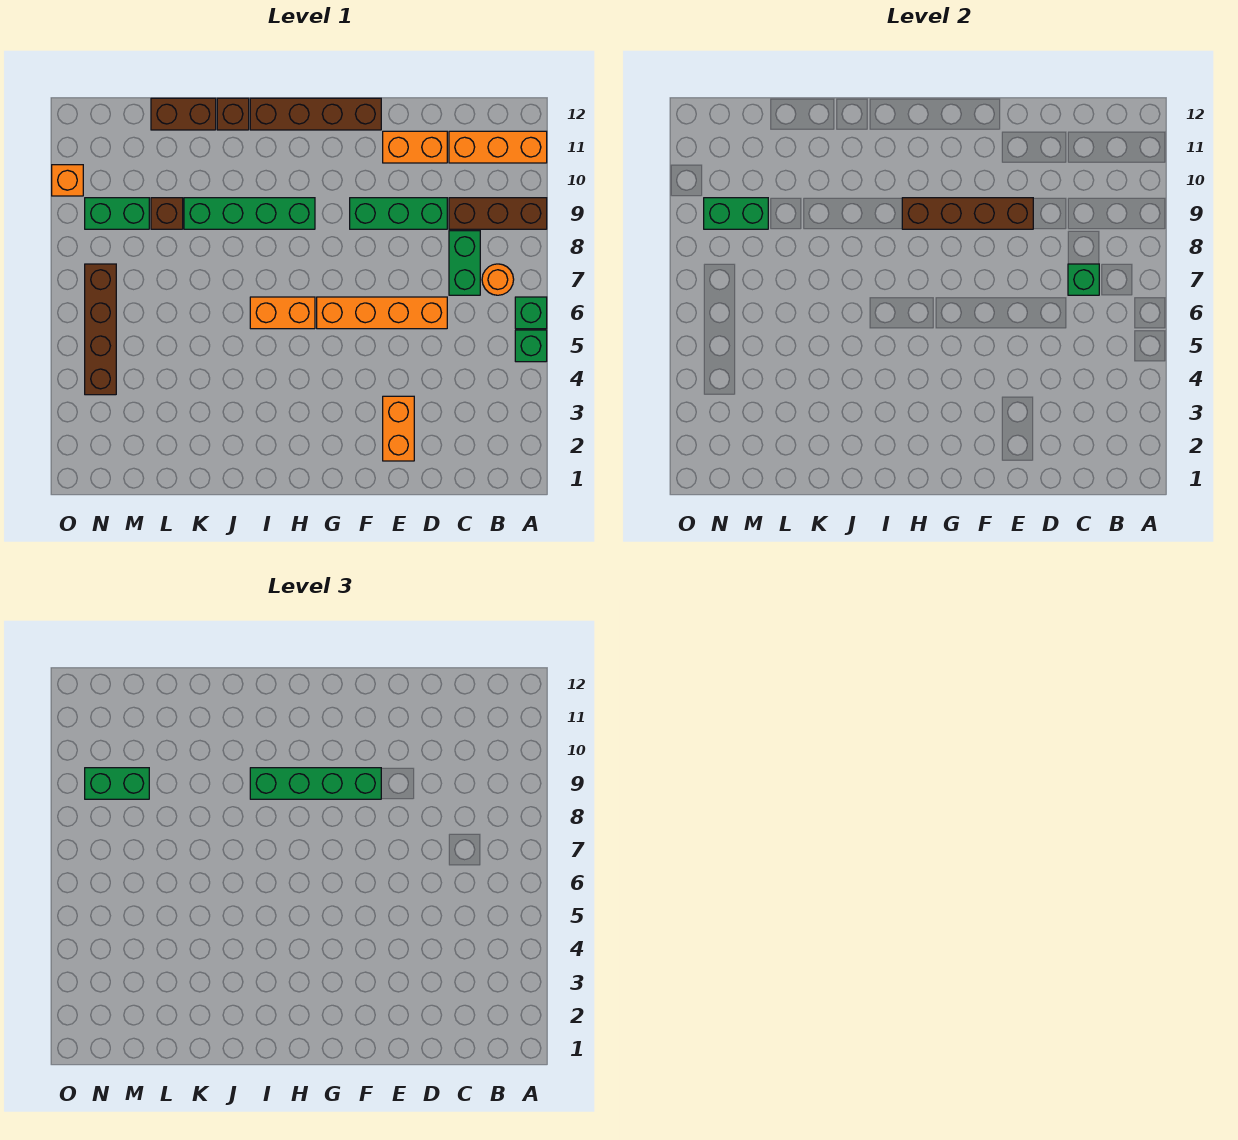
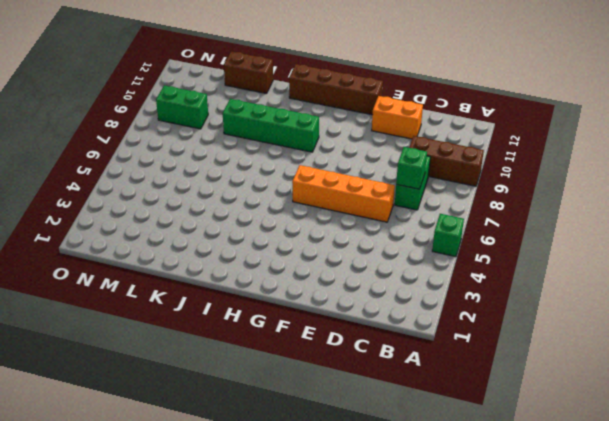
none -> green 1x1 brick [515,297,547,329]
none -> orange 1x3 brick [449,131,547,163]
none -> orange 1x1 round brick [482,264,514,295]

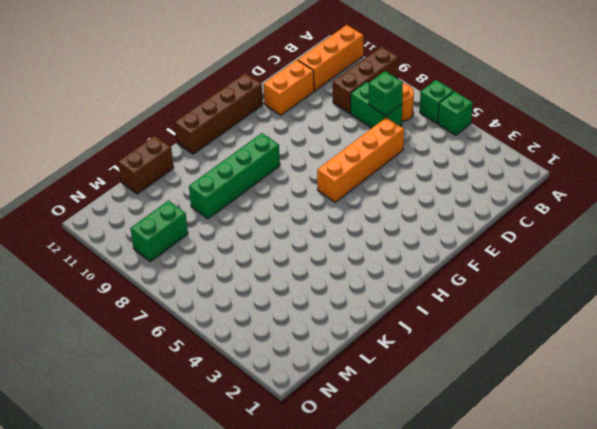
none -> green 1x3 brick [350,198,447,229]
none -> orange 1x2 brick [383,396,414,461]
none -> orange 1x2 brick [250,297,315,329]

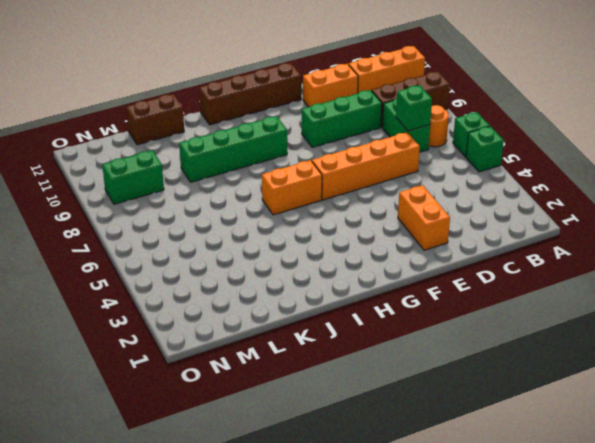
none -> brown 1x1 brick [217,98,249,130]
none -> brown 1x1 brick [151,198,183,229]
none -> brown 1x4 brick [85,264,116,395]

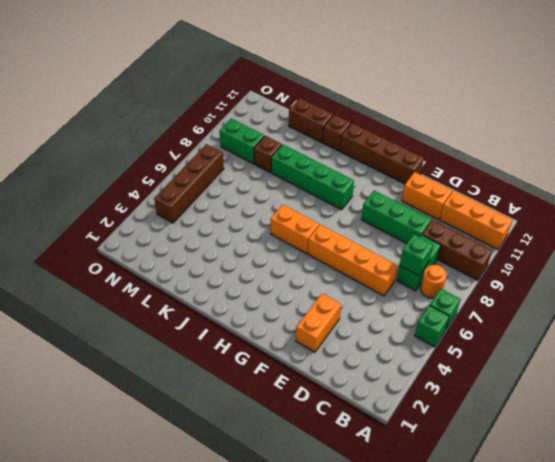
none -> orange 1x1 brick [52,165,83,196]
none -> brown 1x4 brick [902,198,1033,229]
none -> green 1x2 brick [704,198,768,229]

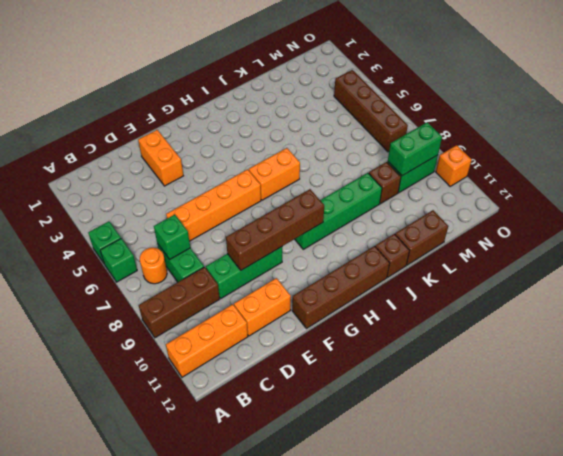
none -> green 1x4 brick [250,768,381,799]
none -> green 1x2 brick [85,768,149,799]

